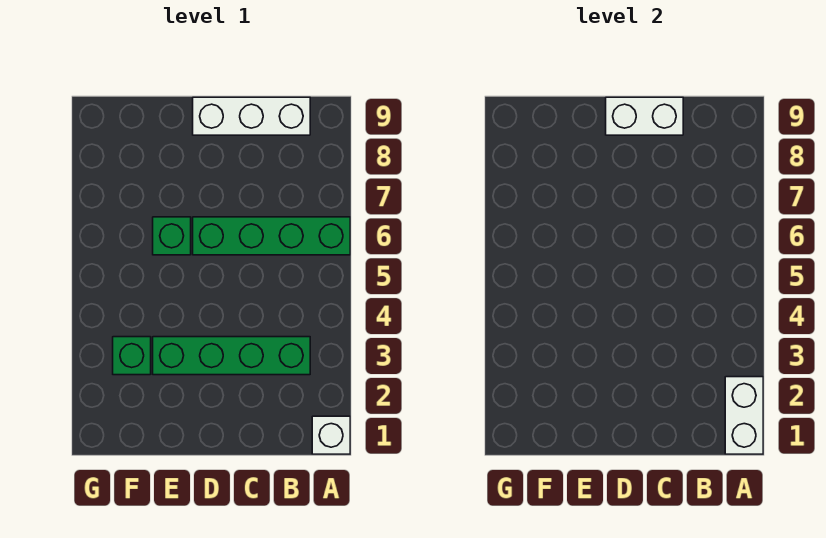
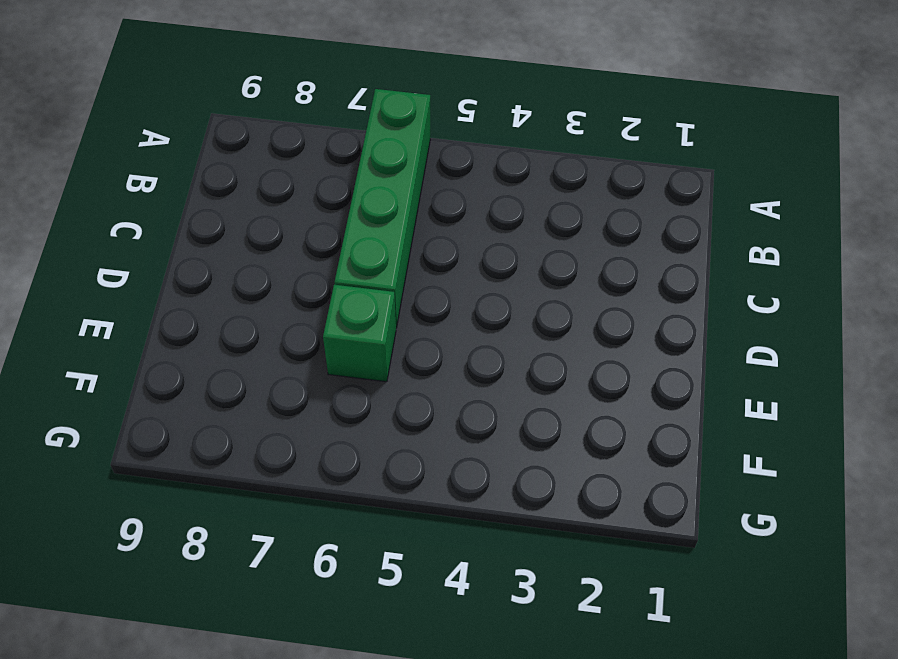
none -> white 1x1 brick [312,416,350,454]
none -> green 1x4 brick [153,337,310,375]

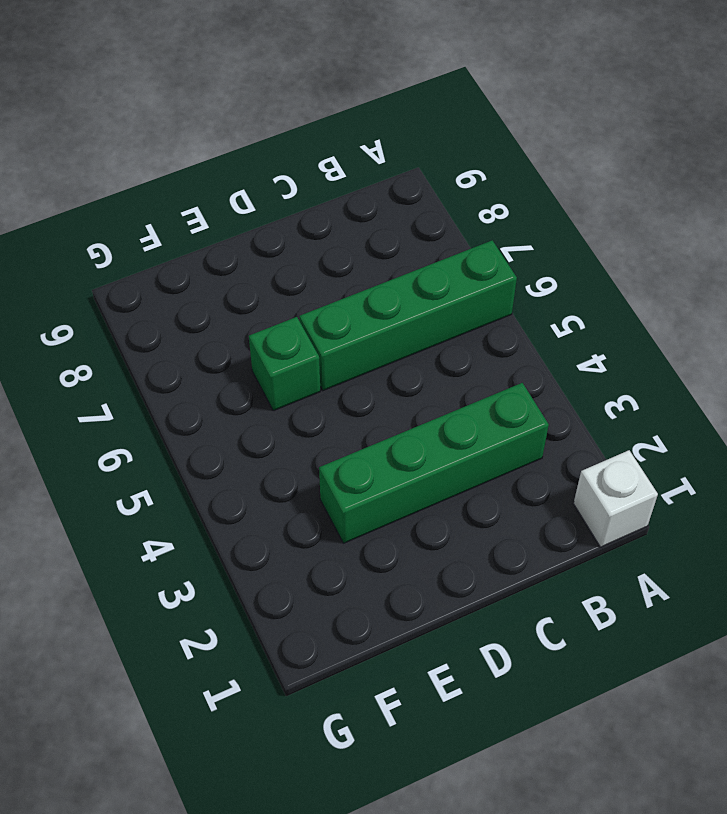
none -> white 1x3 brick [193,97,310,135]
none -> green 1x1 brick [113,337,151,375]

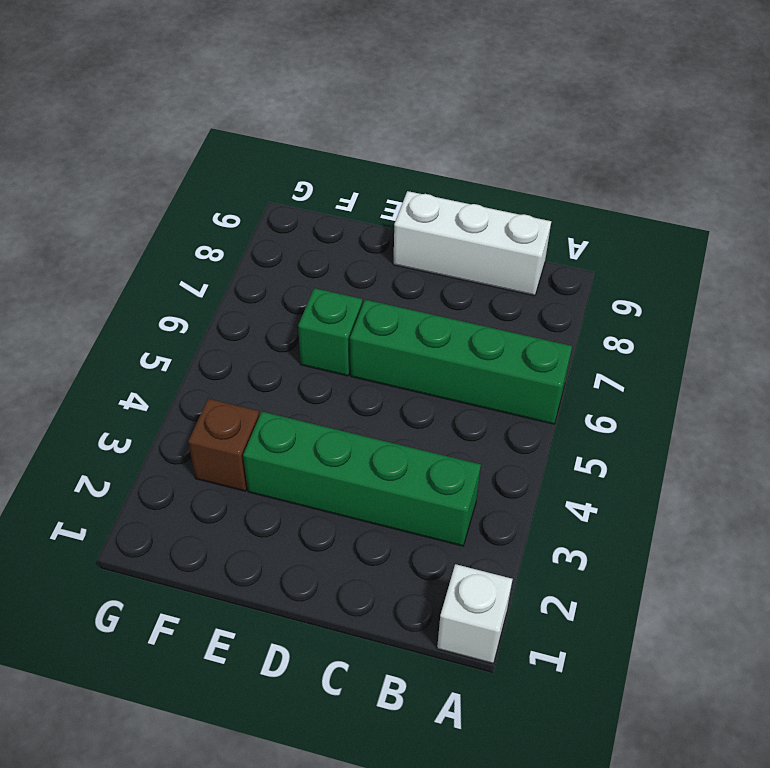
brown 1x1 brick [188,399,259,491] -> green 1x1 brick [113,337,151,375]
none -> white 1x2 brick [725,377,763,454]
none -> white 1x2 brick [606,97,683,135]

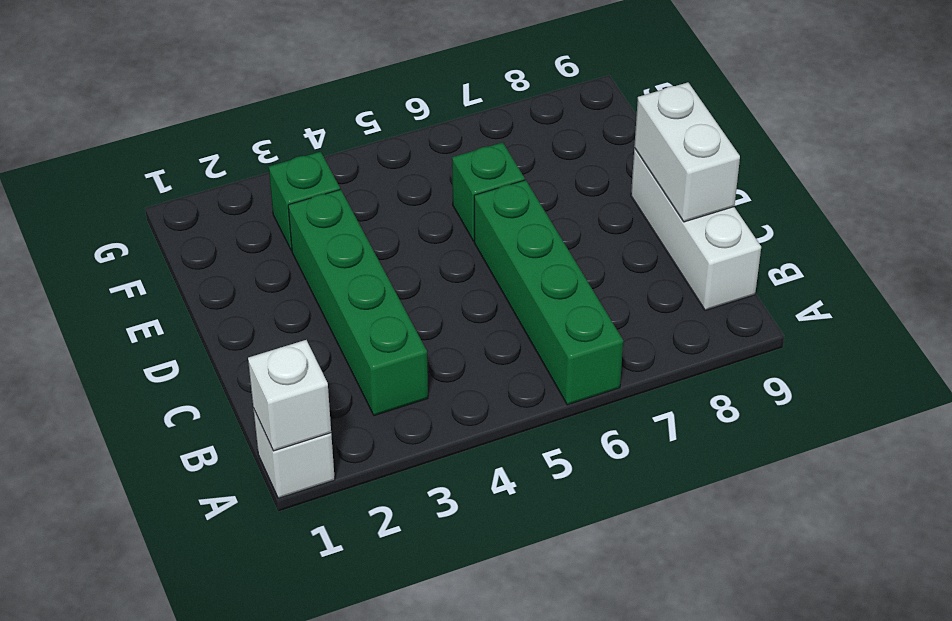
white 1x1 brick [248,340,331,451] -> white 1x2 brick [725,377,763,454]

